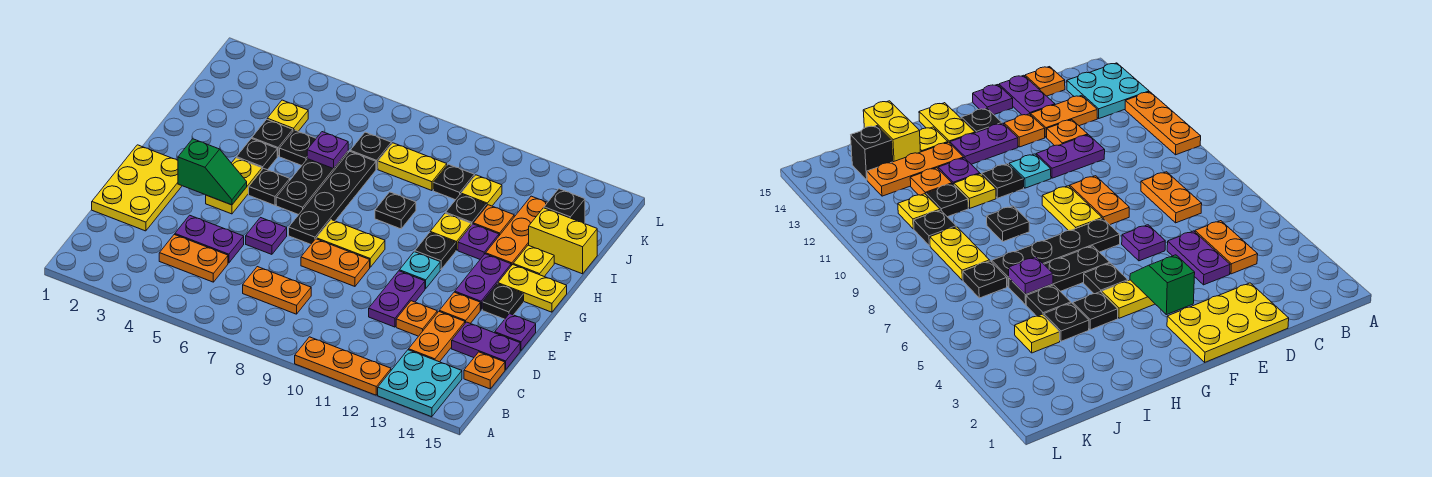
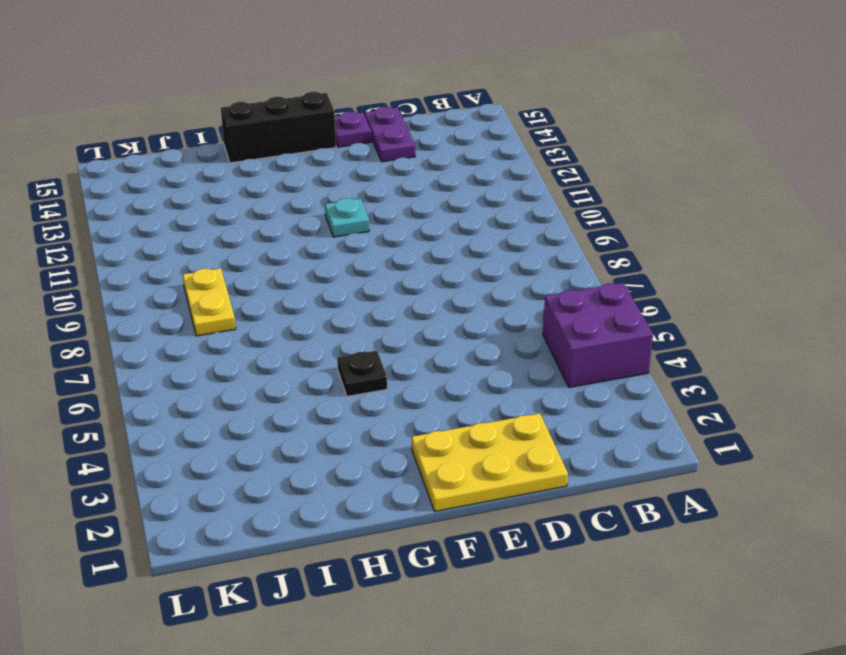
purple 2x2 brick [543,283,653,387] -> none
black 1x3 brick [221,92,336,163] -> yellow 1x2 plate [498,265,567,312]
none -> orange 1x3 plate [295,337,391,395]
none -> cyan 2x2 plate [378,350,462,417]
none -> orange 1x2 plate [159,235,228,282]
none -> orange 1x2 plate [243,267,311,314]

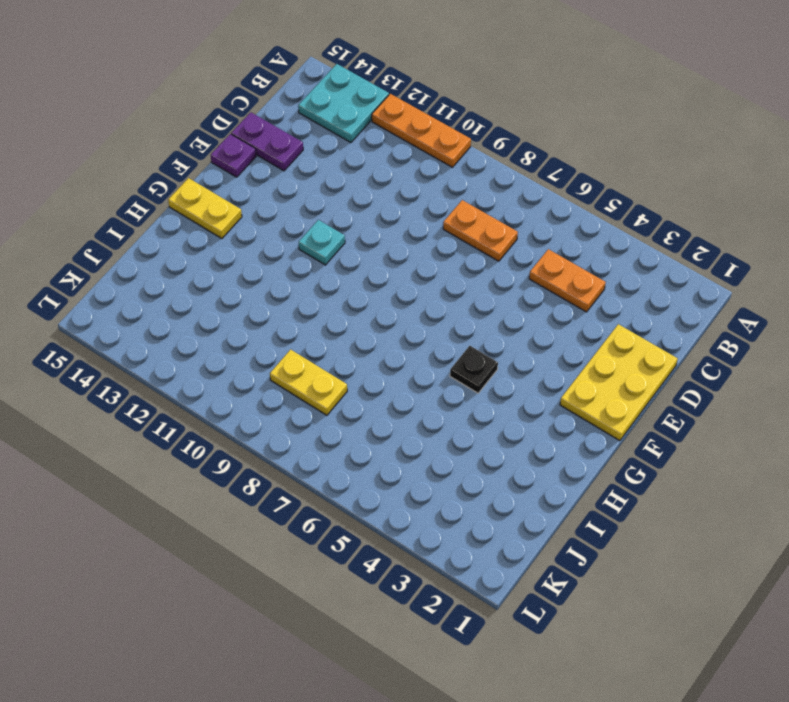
none -> orange 1x2 plate [409,312,465,362]
none -> orange 1x1 plate [464,352,505,389]
none -> purple 1x2 plate [175,215,244,263]
none -> purple 1x2 plate [369,271,425,327]

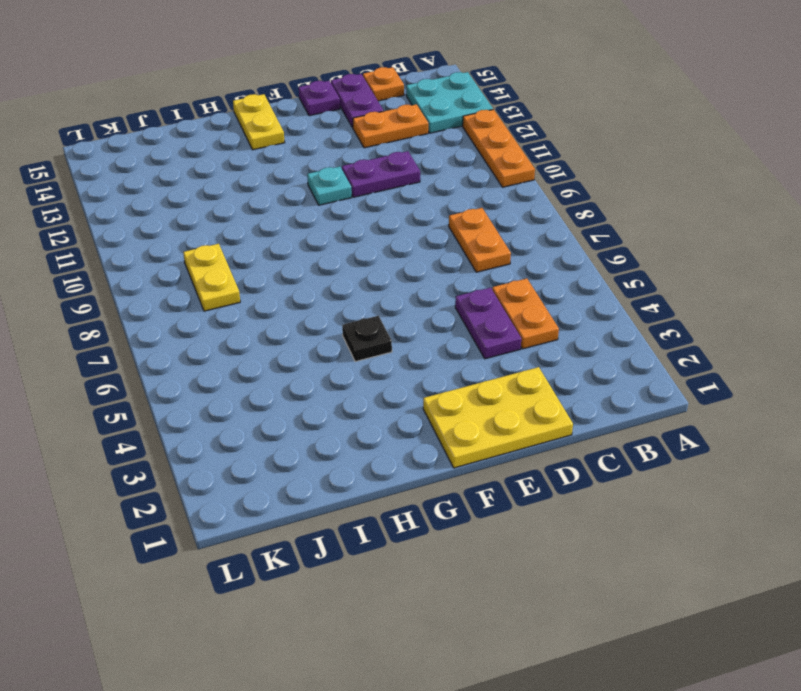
none -> orange 1x1 plate [396,301,437,336]
none -> purple 1x1 plate [246,218,287,254]
none -> orange 1x2 plate [301,239,370,286]
none -> orange 1x1 plate [439,292,480,323]

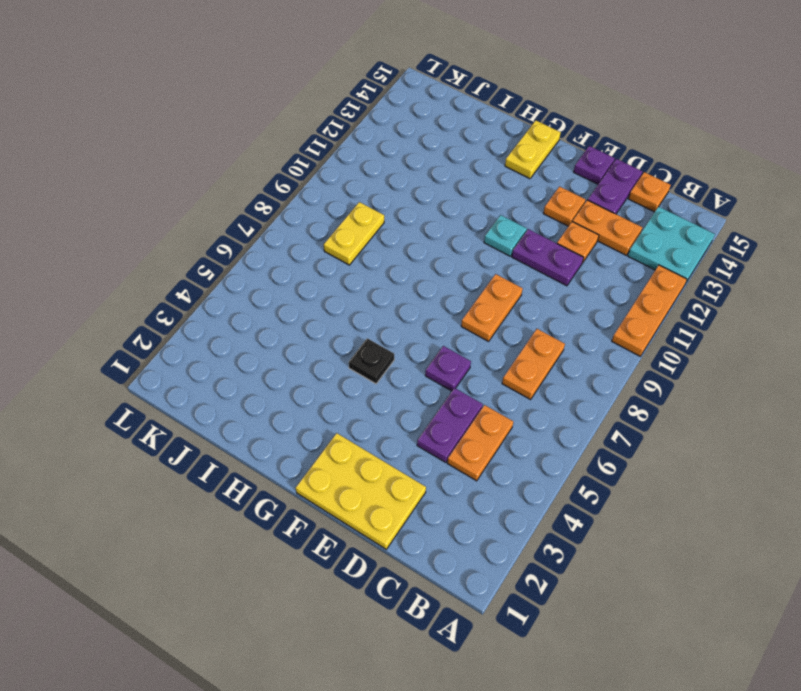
none -> yellow 1x2 plate [206,158,262,214]
none -> black 1x4 plate [289,151,376,244]
none -> yellow 1x2 plate [316,220,385,267]
none -> purple 1x2 plate [455,254,511,310]

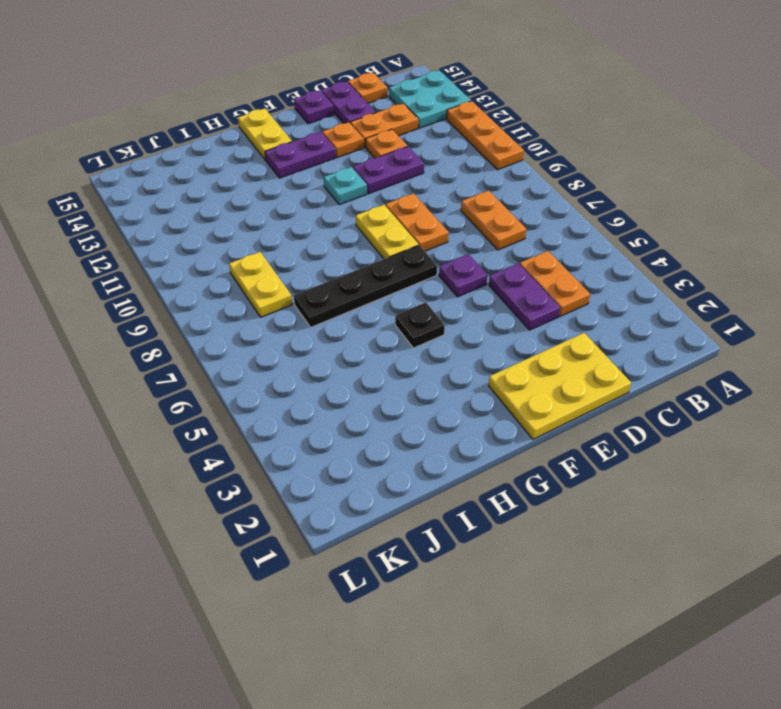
none -> yellow 1x2 plate [206,158,262,214]
none -> black 1x1 plate [482,284,524,319]
none -> black 1x3 plate [276,151,348,215]
none -> black 1x1 plate [415,232,456,269]

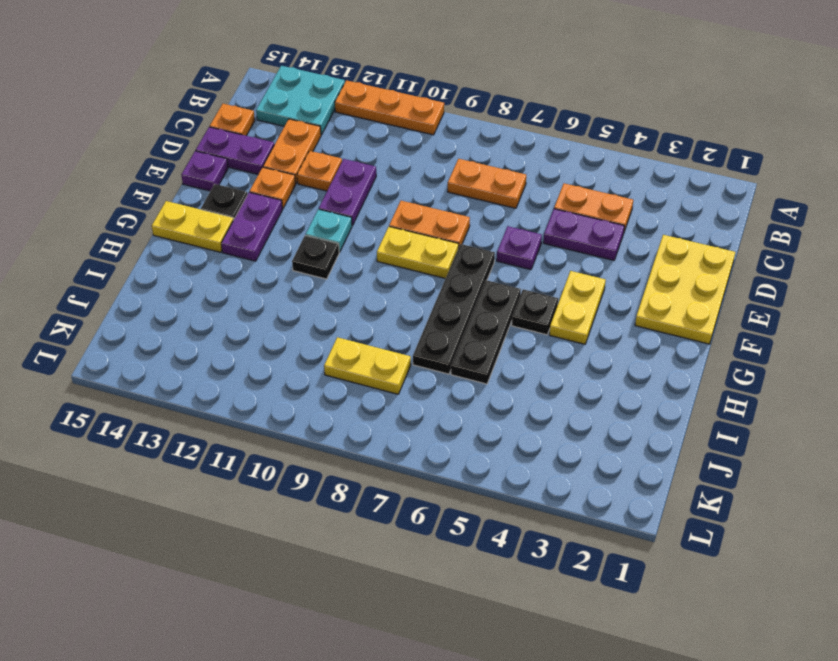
none -> black 1x1 plate [236,139,277,170]
none -> black 1x1 plate [375,192,416,229]
none -> yellow 1x1 plate [430,213,471,250]
none -> purple 1x1 plate [458,224,499,259]

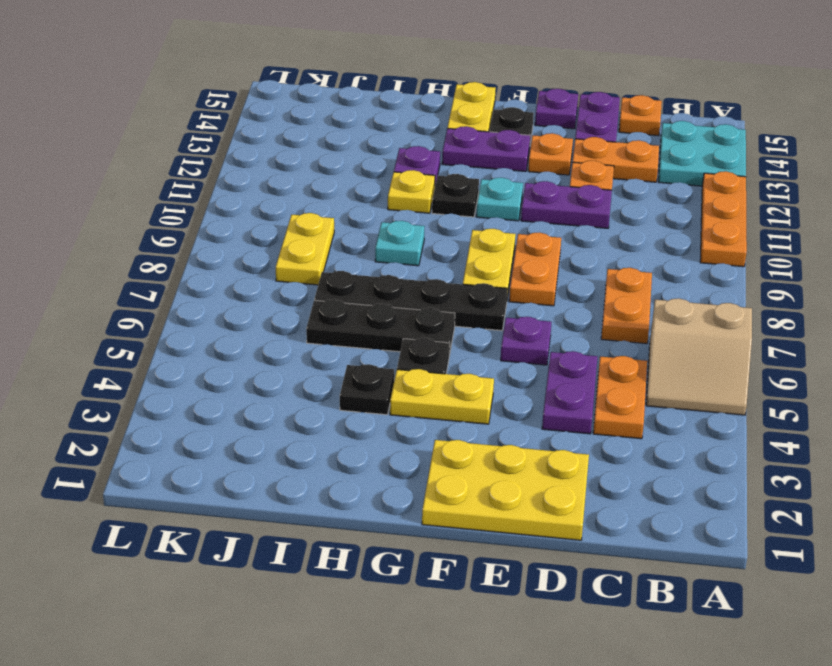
tan 2x2 slope [646,298,752,415] -> none
cyan 1x1 plate [375,221,425,266] -> black 1x1 plate [375,192,416,229]
none -> orange 1x3 plate [486,196,548,266]
none -> yellow 1x1 plate [513,245,554,276]
none -> black 1x1 plate [252,119,293,156]
none -> black 1x1 plate [280,130,316,165]

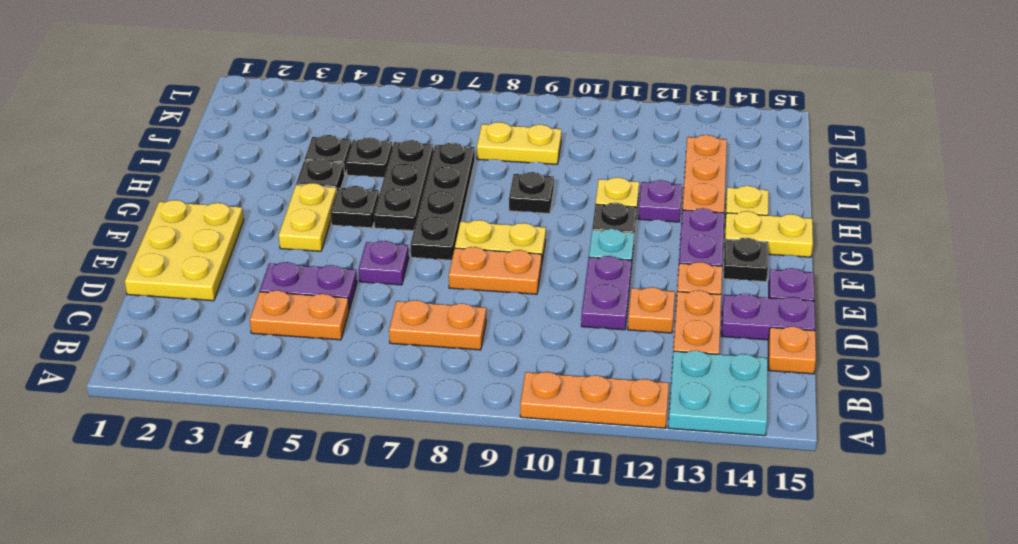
none -> black 1x1 plate [446,194,487,225]
none -> orange 1x1 plate [473,205,514,236]
none -> yellow 1x2 brick [529,208,597,274]
none -> yellow 1x1 plate [267,100,308,131]

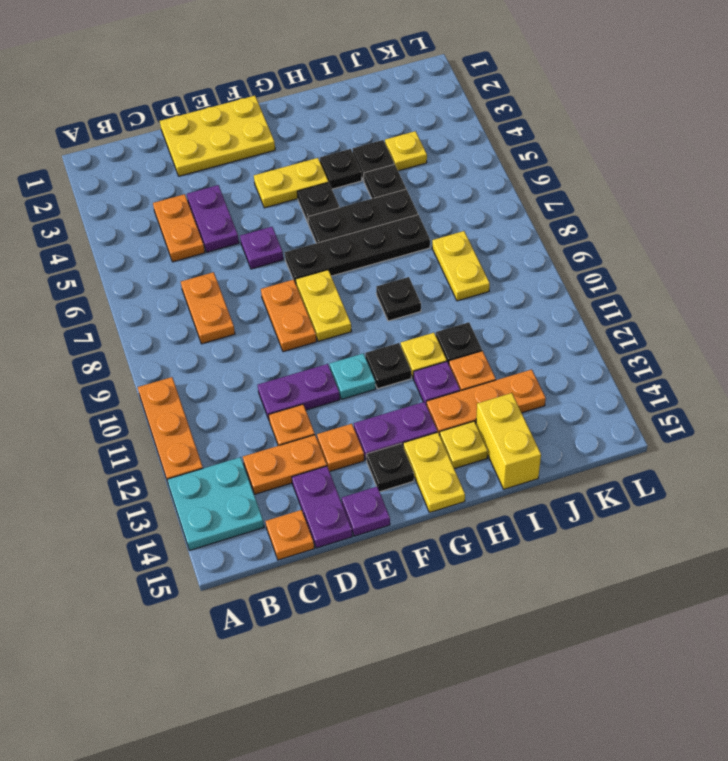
none -> black 1x1 plate [350,132,391,169]
none -> black 1x1 plate [433,164,474,200]
none -> yellow 1x1 plate [461,175,502,206]
none -> black 1x1 brick [544,189,585,224]

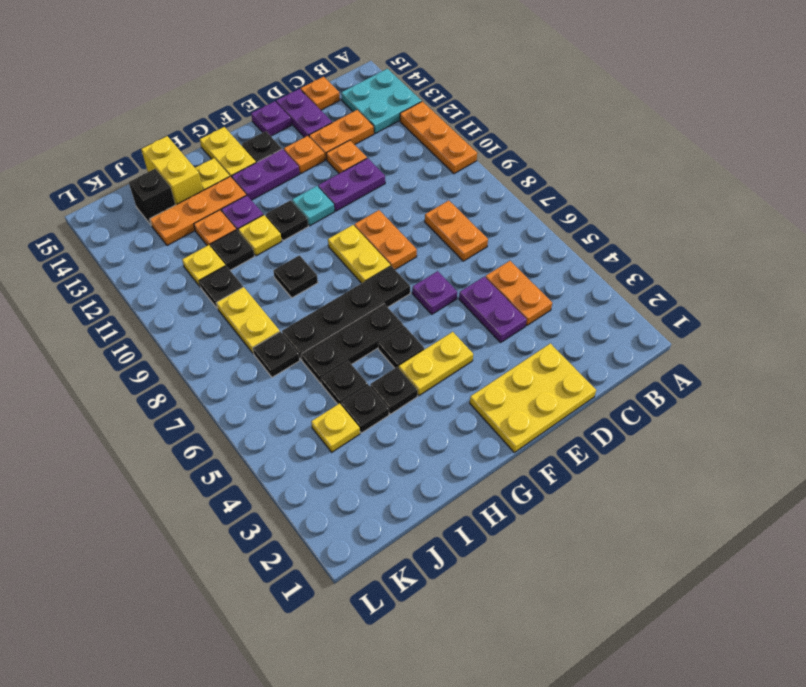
none -> green 1x2 slope [178,139,247,205]
none -> purple 1x1 plate [307,132,348,169]

